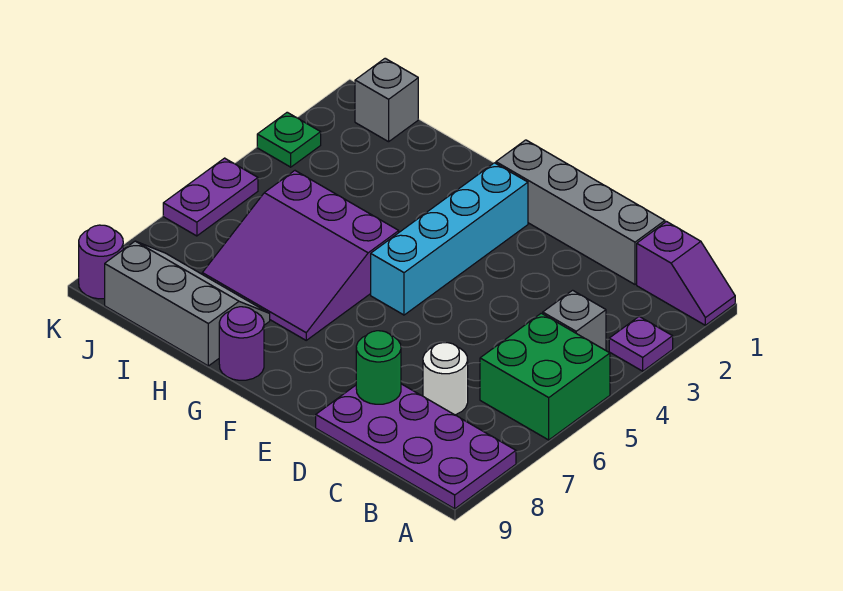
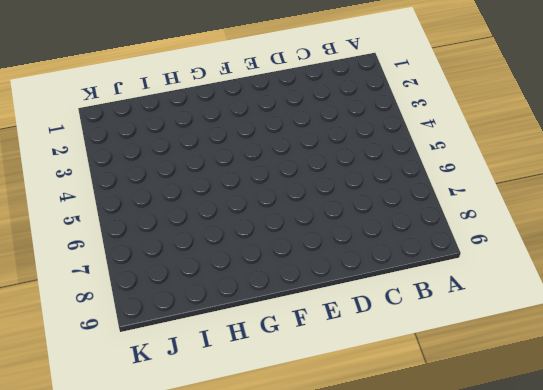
none -> purple 1x2 slope [637,222,735,325]
none -> purple 1x1 plate [609,317,673,371]
none -> green 2x2 brick [480,313,610,440]

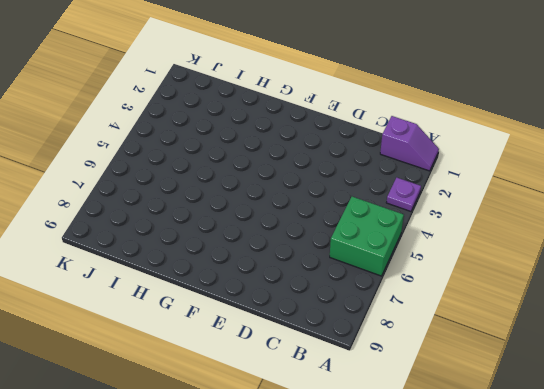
none -> purple 2x4 plate [316,384,516,509]
none -> grey 1x1 brick [543,290,606,350]
none -> grey 1x4 brick [496,140,665,284]

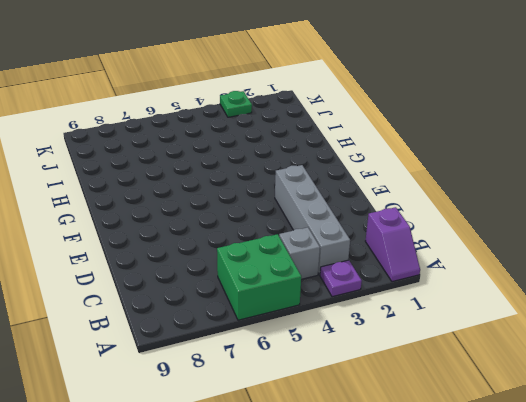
grey 1x4 brick [275,165,350,275] -> grey 1x4 brick moved to [496,140,665,284]
none -> purple 2x4 plate [316,384,516,509]
none -> white 1x1 round brick [423,343,468,415]
none -> cyan 1x4 brick [371,163,528,315]

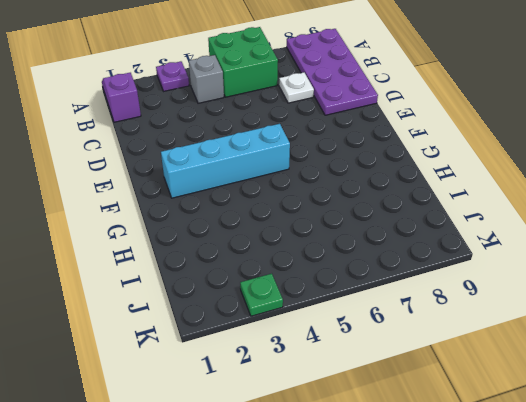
white 1x1 plate [279,73,314,103] -> white 1x1 round brick [423,343,468,415]
none -> grey 1x4 brick [496,140,665,284]
none -> purple 3x3 slope [202,171,399,340]
none -> purple 1x1 round brick [219,307,264,380]

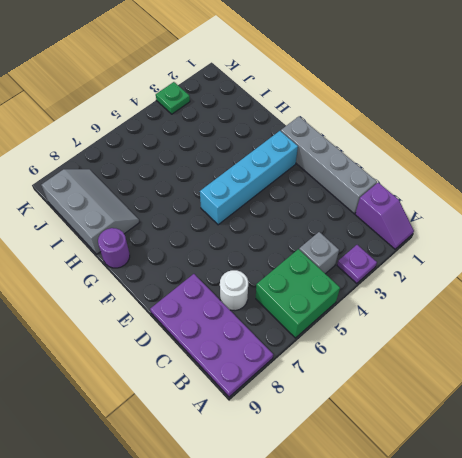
none -> purple 3x3 slope [202,171,399,340]
none -> grey 1x1 brick [355,58,418,142]
none -> purple 1x2 plate [163,158,258,236]

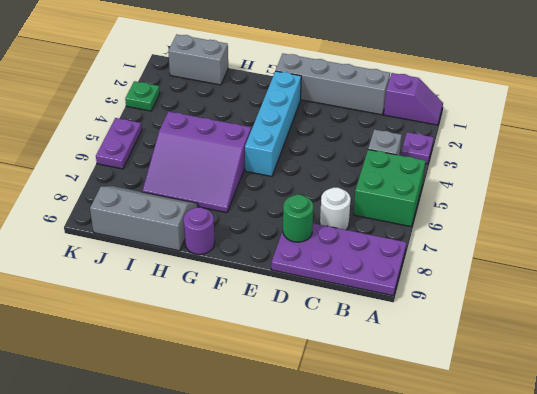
grey 1x2 brick [168,35,228,85] -> grey 1x1 brick [355,58,418,142]
none -> purple 1x1 round brick [79,225,123,299]

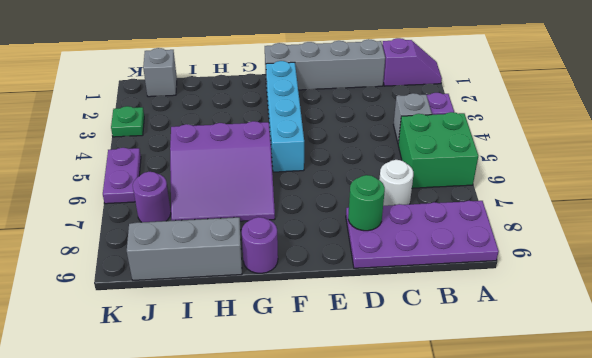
purple 1x1 round brick [133,172,171,222] -> purple 1x1 round brick moved to [79,225,123,299]

